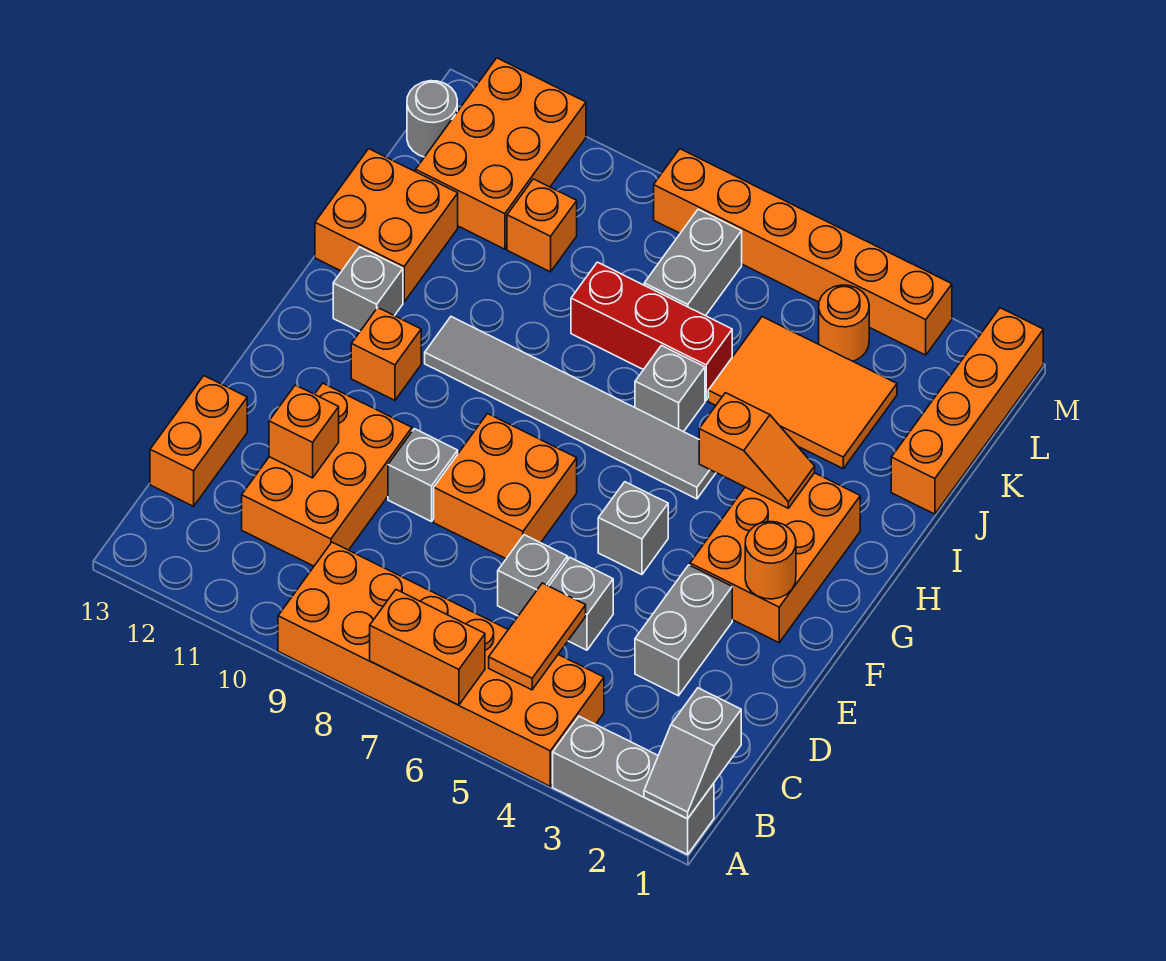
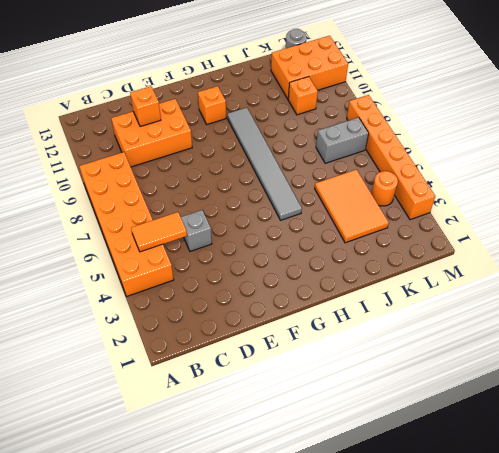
none -> grey 1x3 brick [553,716,714,855]
none -> orange 1x2 brick [150,376,247,506]
none -> grey 1x2 brick [635,565,732,696]
none -> grey 1x1 brick [498,535,568,616]

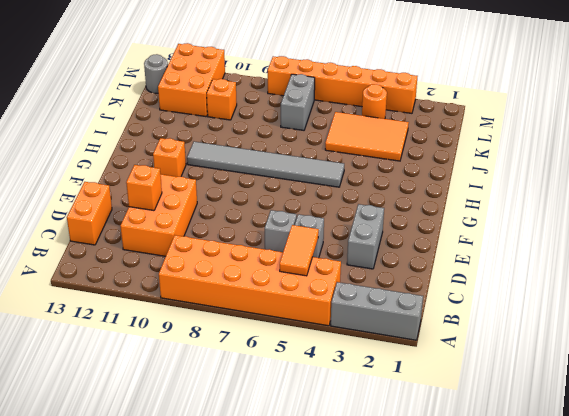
none -> orange 2x2 brick [434,414,577,559]
none -> grey 1x1 brick [388,429,458,522]
none -> orange 2x3 brick [690,473,860,643]
none -> grey 1x1 brick [598,482,668,575]

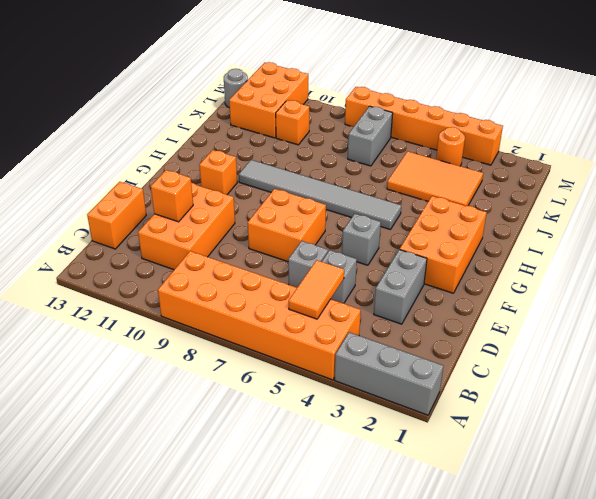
none -> grey 1x1 brick [388,429,458,522]
none -> grey 1x1 brick [333,247,403,332]
none -> grey 1x1 brick [635,346,705,432]
none -> orange 2x2 brick [315,149,458,302]

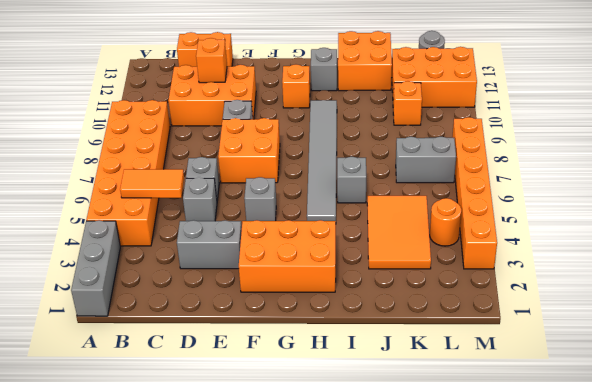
none -> orange 1x4 brick [891,308,1043,514]
none -> red 1x3 brick [571,262,732,400]
none -> grey 1x2 slope [644,688,741,819]
none -> orange 1x2 brick [370,590,485,705]

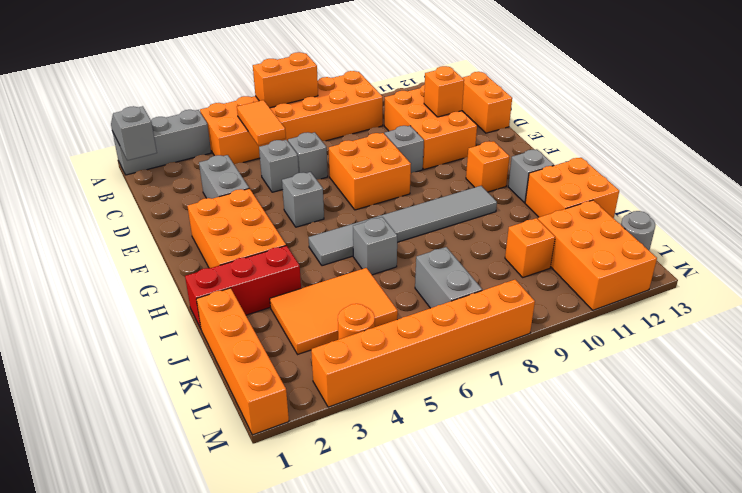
red 1x3 brick [185,246,301,328] -> red 1x3 brick moved to [571,262,732,400]
none -> orange 1x1 round brick [745,522,796,599]
none -> orange 1x2 slope [699,393,815,508]

